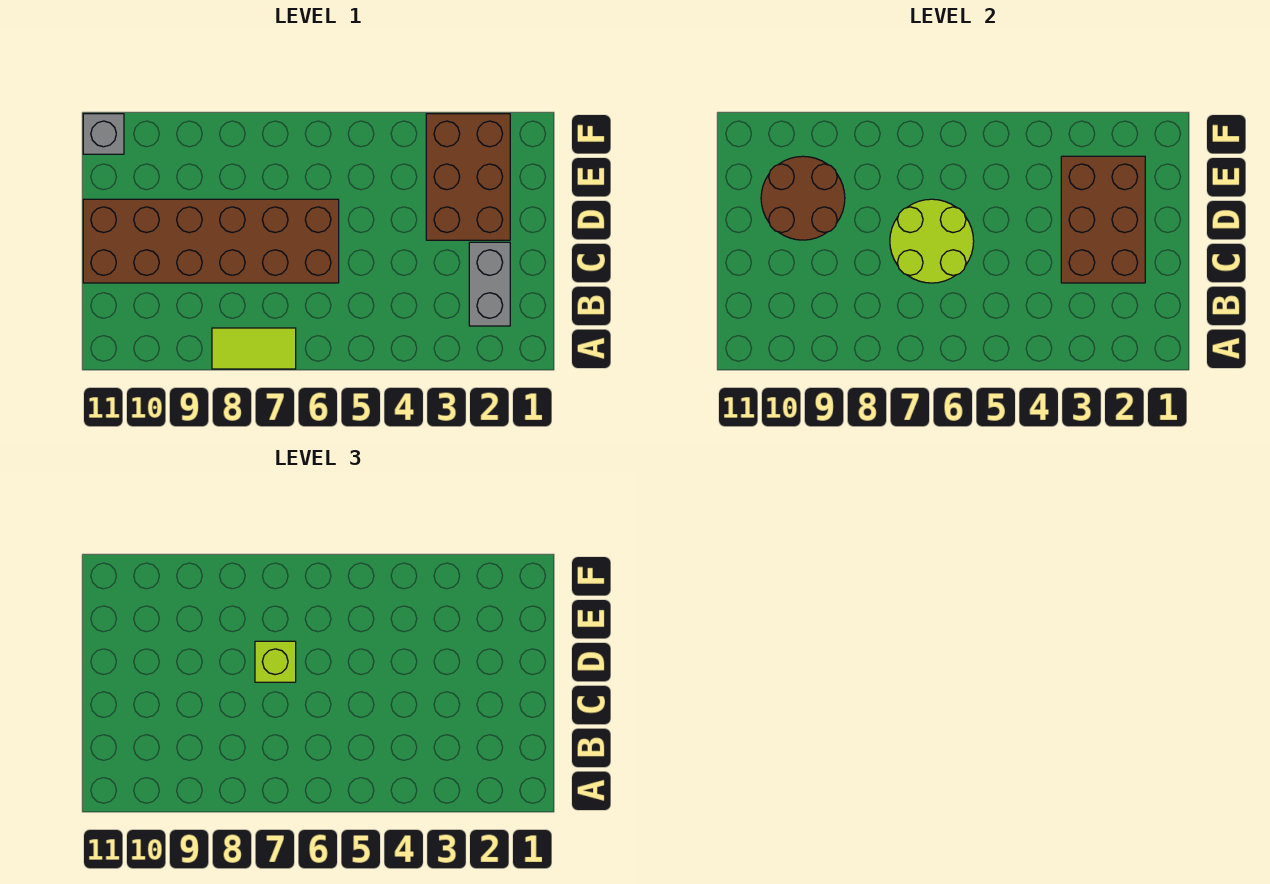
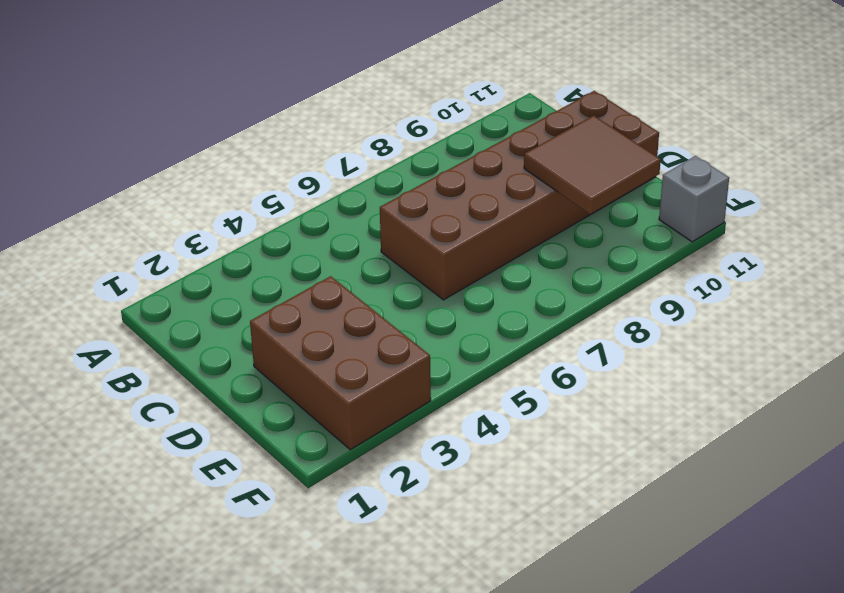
brown 2x2 tile [524,115,661,214] -> brown 2x2 round brick [761,156,845,240]
none -> lime 1x2 tile [212,328,296,369]
none -> grey 1x2 brick [469,242,510,326]

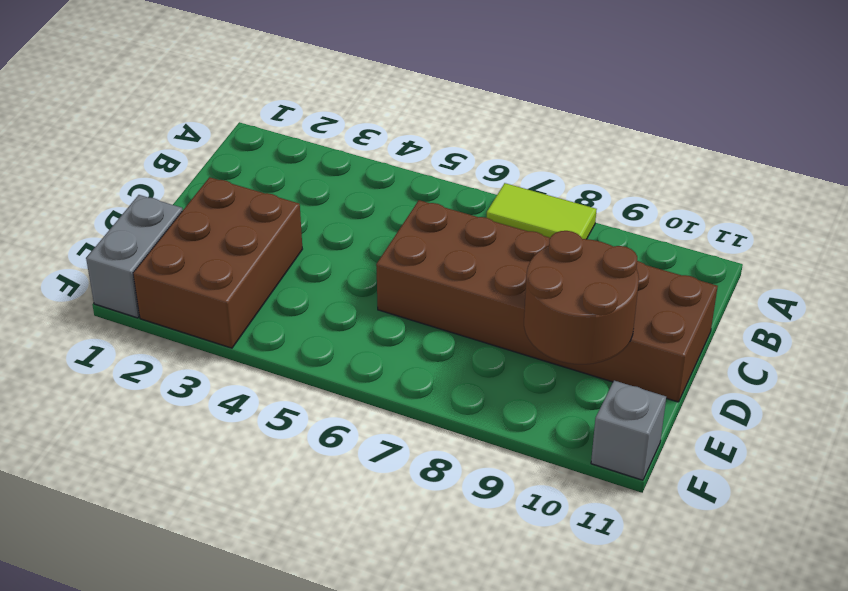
grey 1x2 brick [86,195,183,318] -> grey 1x2 brick moved to [469,242,510,326]
none -> brown 2x3 brick [1061,156,1145,283]
none -> lime 2x2 round brick [890,199,974,283]

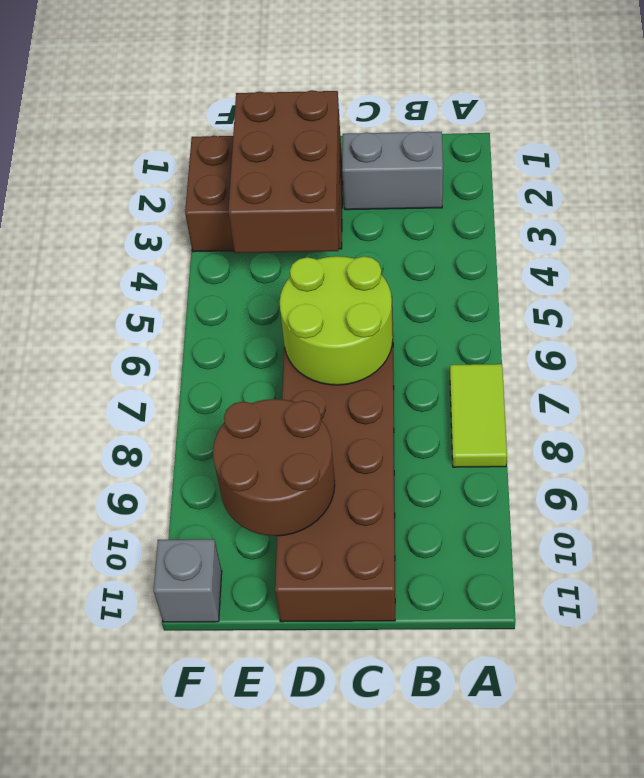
brown 2x3 brick [228,90,340,253] -> brown 2x3 brick turned to [1061,156,1145,283]
none -> lime 1x1 brick [255,641,296,682]

